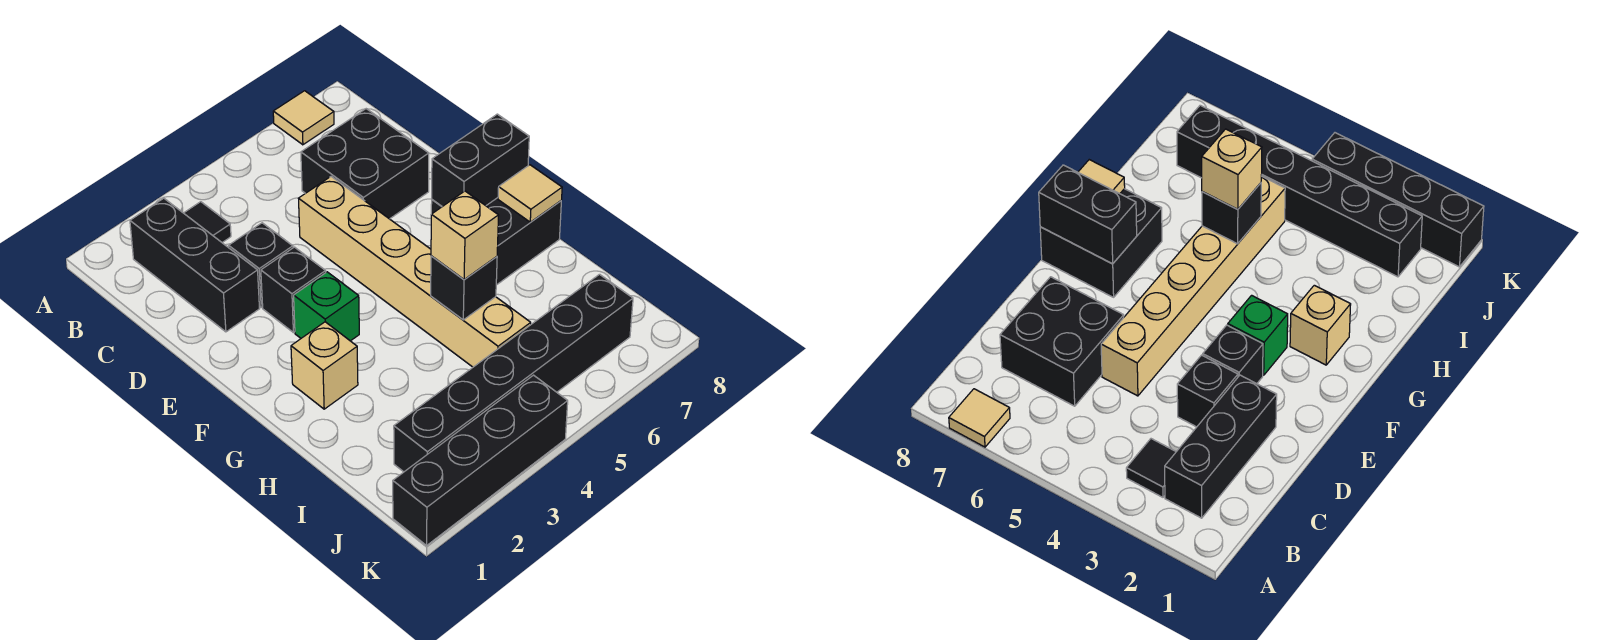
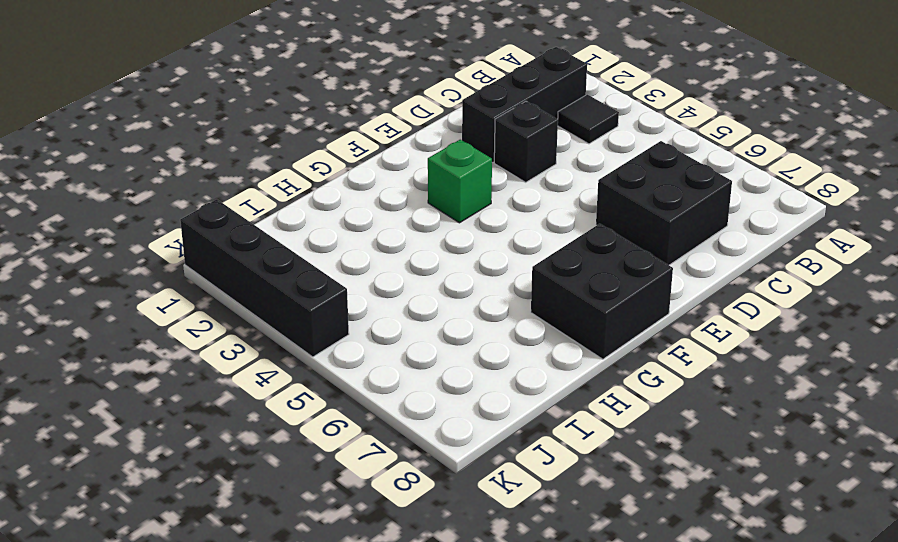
none -> tan 1x1 tile [273,91,334,145]
none -> tan 1x6 brick [299,177,531,367]
none -> black 1x1 brick [261,247,326,333]

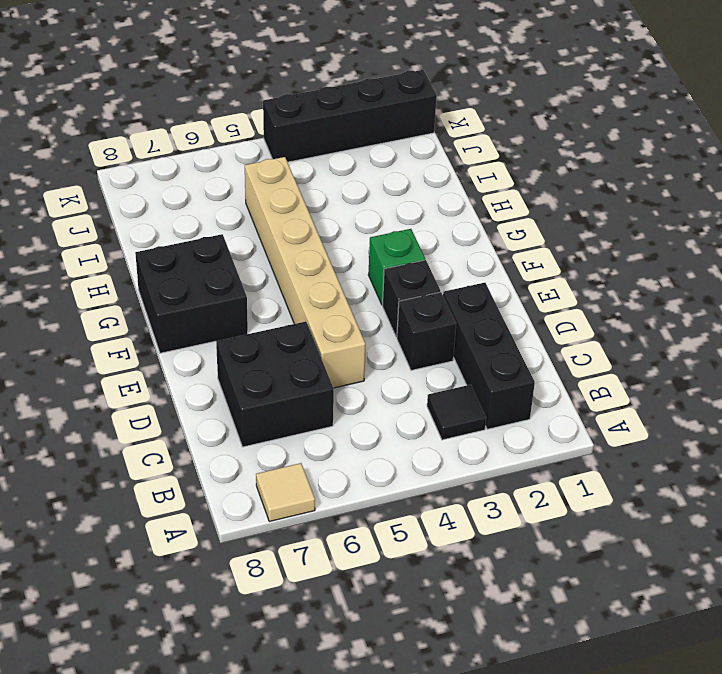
none -> tan 1x1 brick [291,322,358,409]
none -> black 1x6 brick [394,274,633,472]
none -> black 1x2 brick [432,114,529,207]

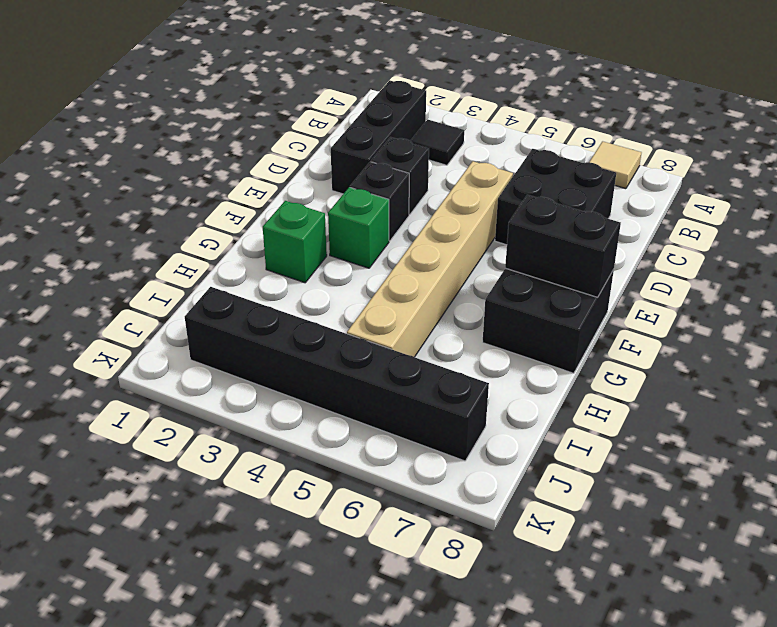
green 1x1 brick [263,201,327,283] -> tan 1x1 brick [291,322,358,409]
none -> black 1x4 brick [393,375,568,545]
none -> tan 1x1 tile [498,165,562,222]
none -> black 1x1 brick [431,256,497,320]

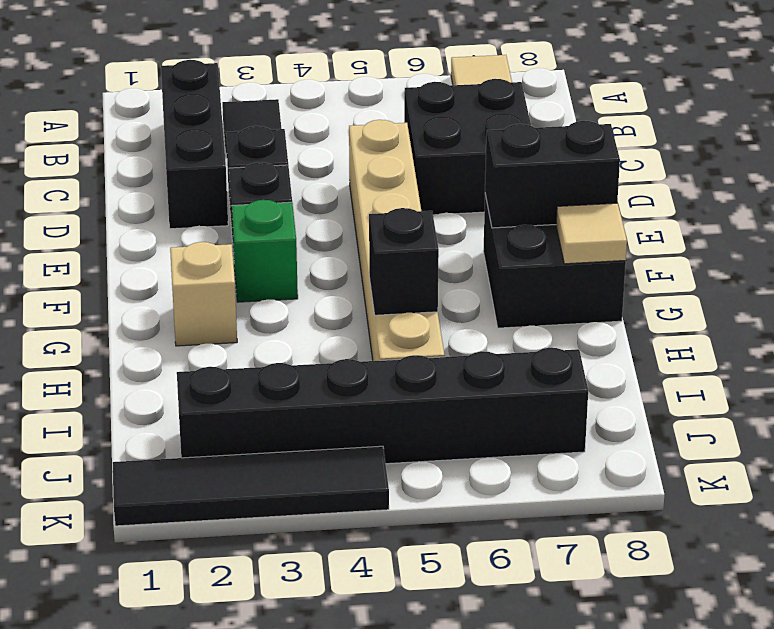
black 1x4 tile [113,446,389,526] -> black 1x4 brick [393,375,568,545]
none -> tan 1x1 brick [431,191,499,279]

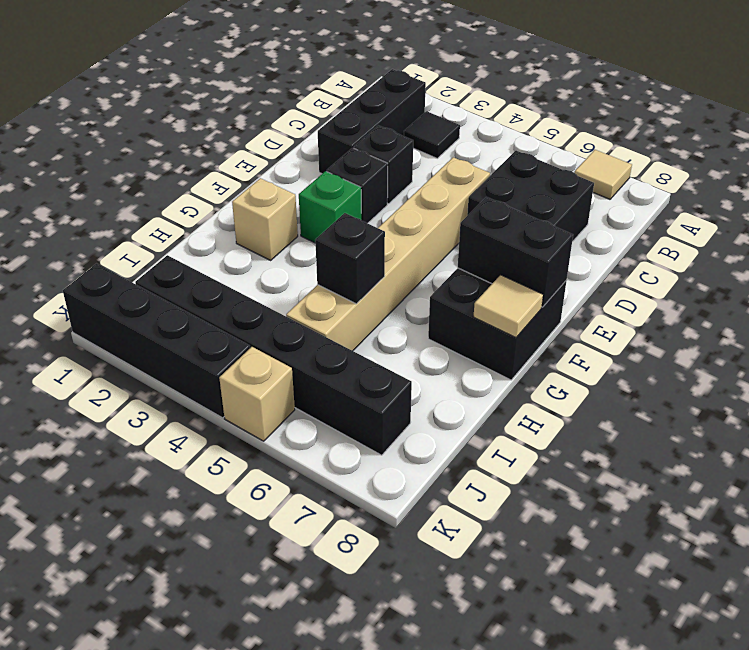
tan 1x1 brick [219,347,295,441] -> tan 1x1 brick moved to [431,191,499,279]

